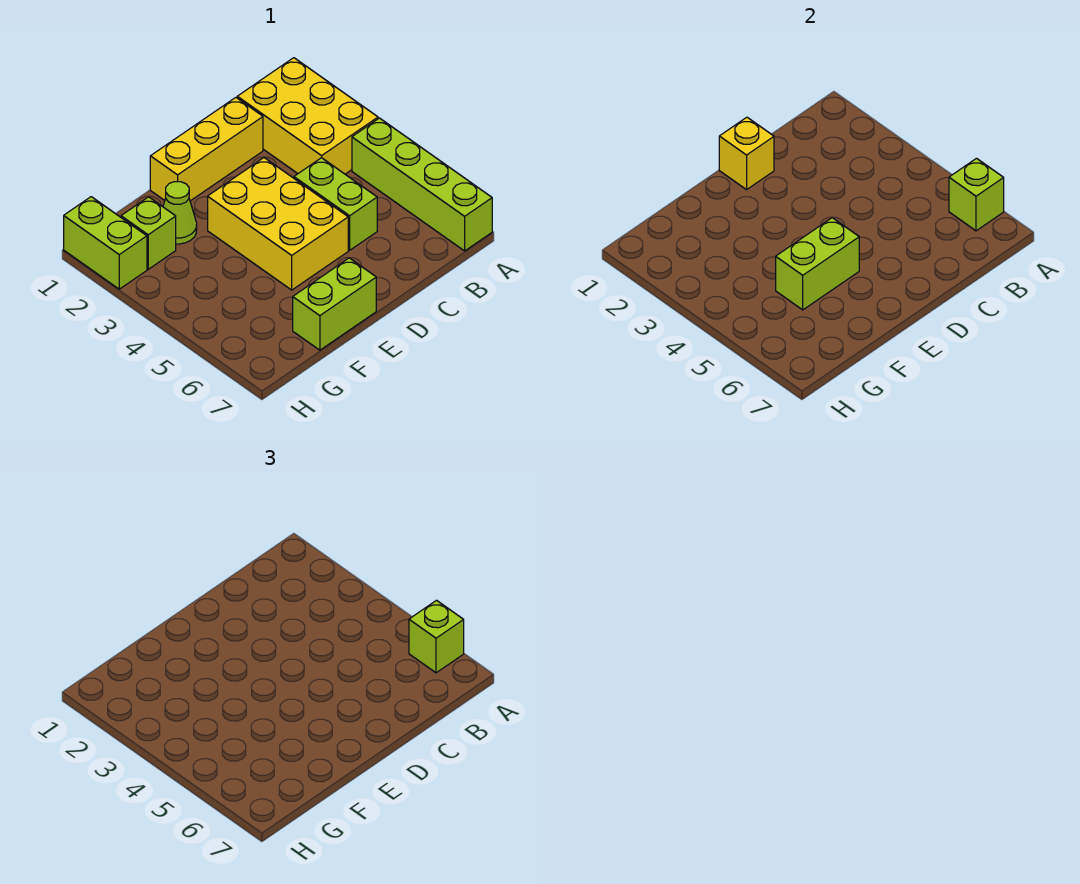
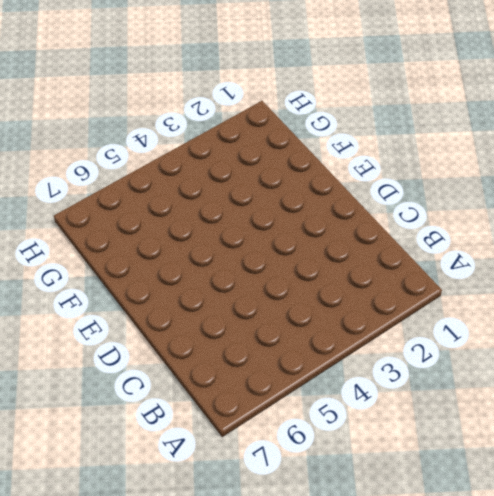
none -> yellow 2x3 brick [237,58,378,174]
none -> lime 1x4 brick [352,118,492,251]
none -> yellow 1x3 brick [150,98,263,201]

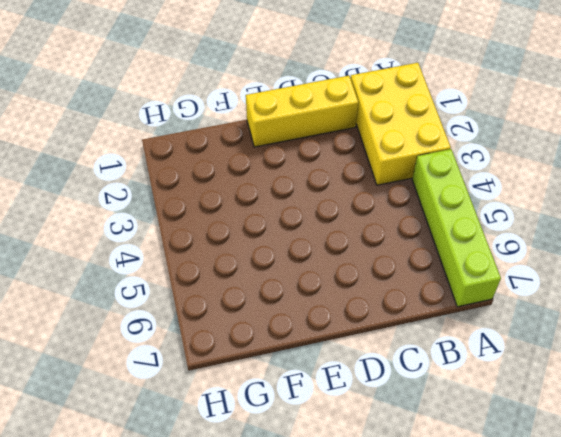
none -> lime 1x2 brick [294,158,377,250]
none -> yellow 2x3 brick [208,158,348,290]
none -> lime 1x2 brick [293,258,376,350]

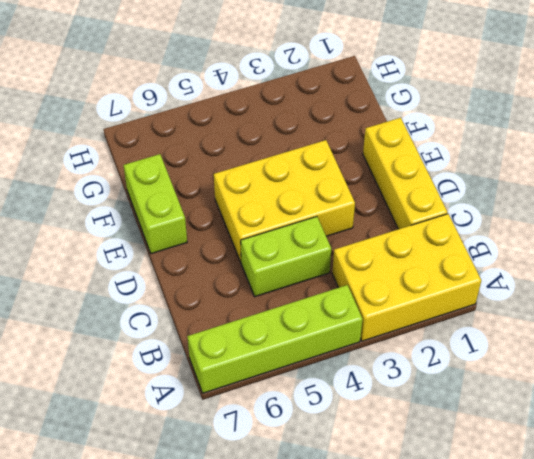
none -> lime 1x1 cone [163,182,197,244]
none -> lime 1x1 brick [121,197,176,269]
none -> lime 1x2 brick [64,197,147,289]

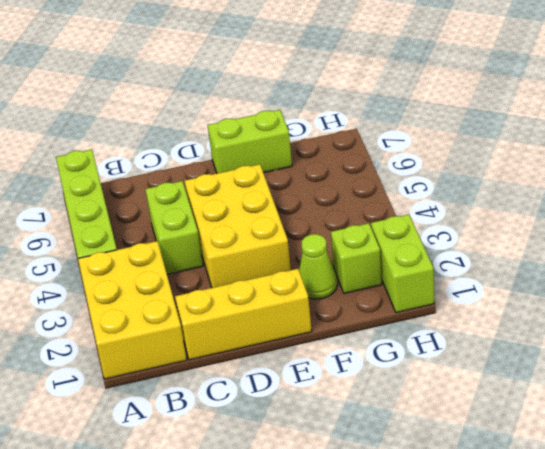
none -> lime 1x1 brick [949,158,1004,231]
none -> yellow 1x1 brick [719,117,774,190]
none -> lime 1x2 brick [776,218,859,310]

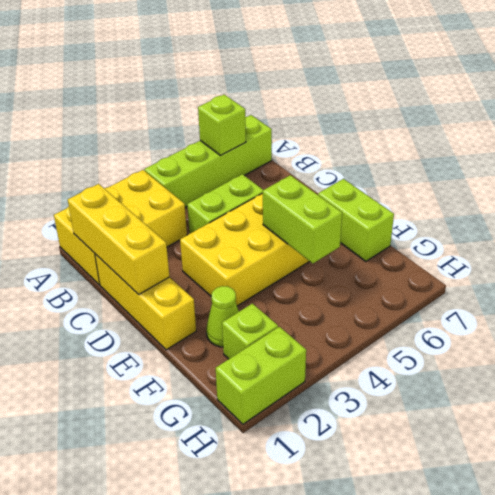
yellow 1x3 brick [68,184,170,295] -> yellow 1x1 brick [719,117,774,190]
none -> lime 1x1 brick [409,600,464,673]

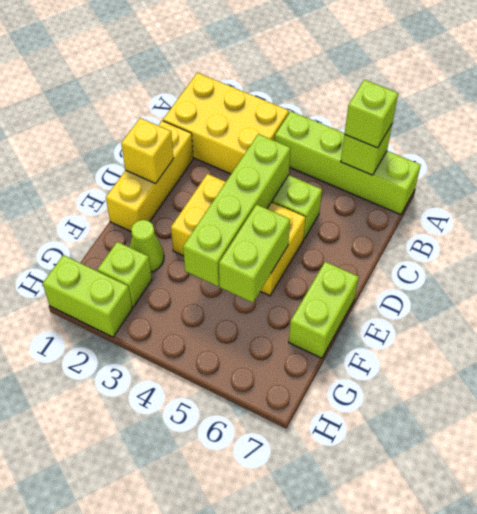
lime 1x4 brick [183,134,291,286] -> none

